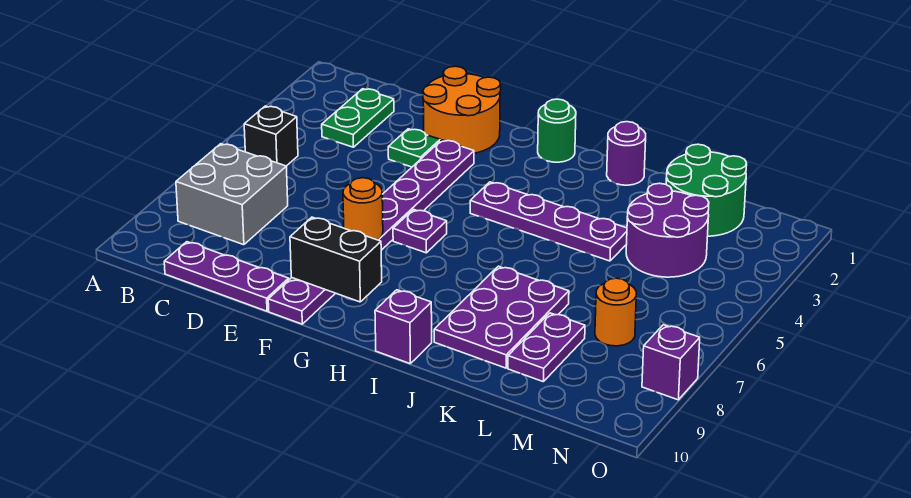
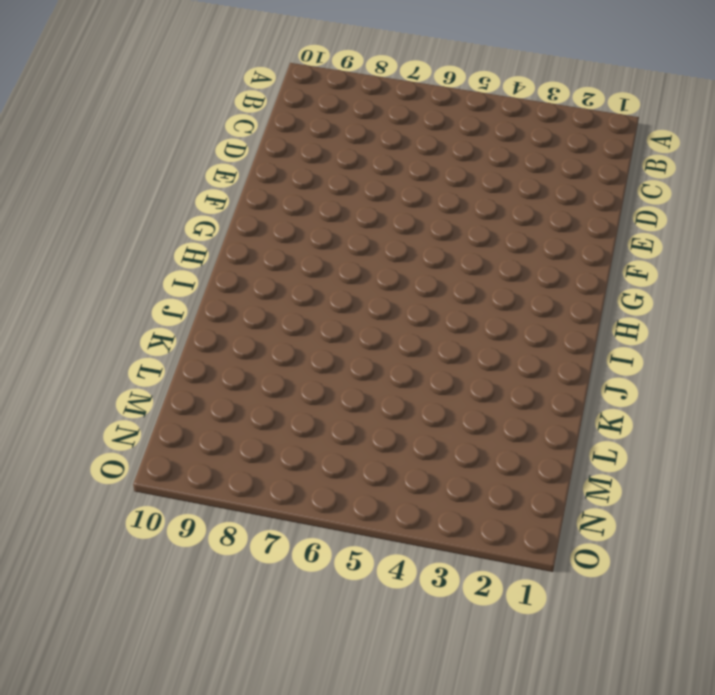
none -> black 1x1 brick [244,106,298,166]
none -> grey 2x2 brick [176,144,288,245]
none -> green 1x2 plate [322,89,394,147]

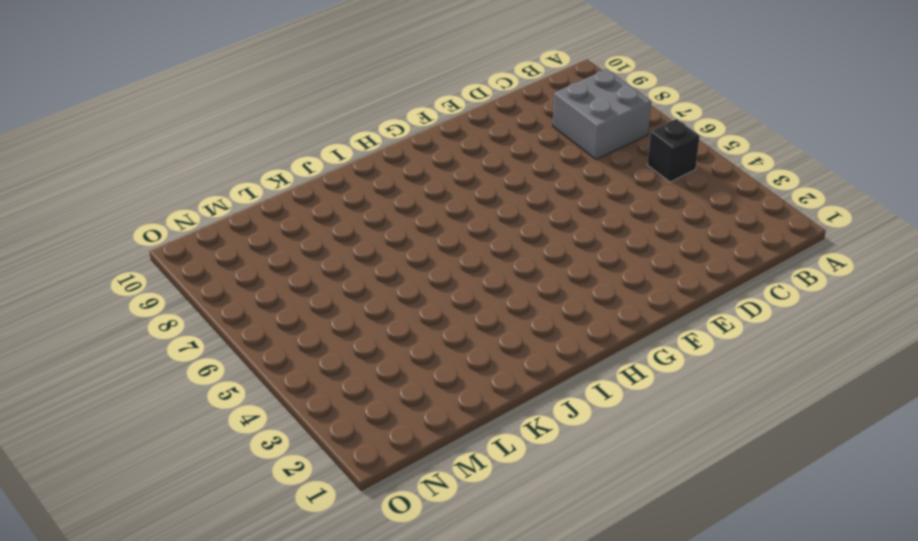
none -> green 1x2 plate [322,89,394,147]
none -> purple 1x3 plate [164,242,289,311]
none -> orange 2x2 round brick [423,66,501,153]

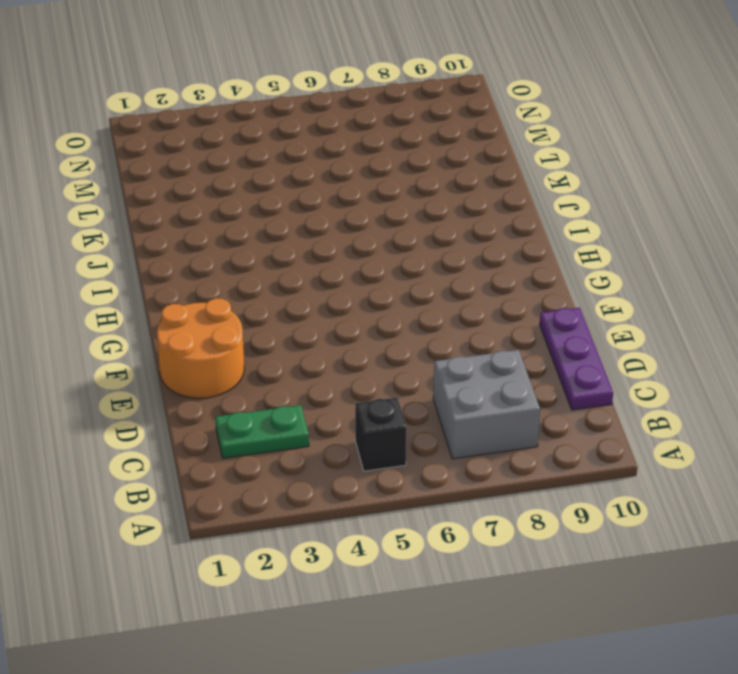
none -> green 1x1 plate [388,129,440,167]
none -> purple 1x8 plate [268,140,474,324]
none -> purple 1x1 plate [393,209,447,253]

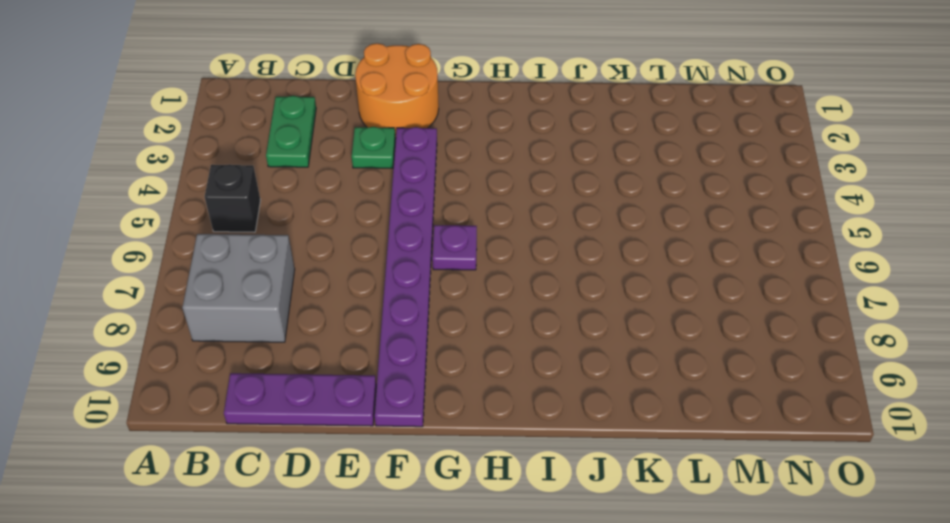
none -> green 1x1 round brick [538,99,576,162]
none -> purple 1x4 plate [470,182,627,261]
none -> purple 1x1 brick [375,290,432,364]

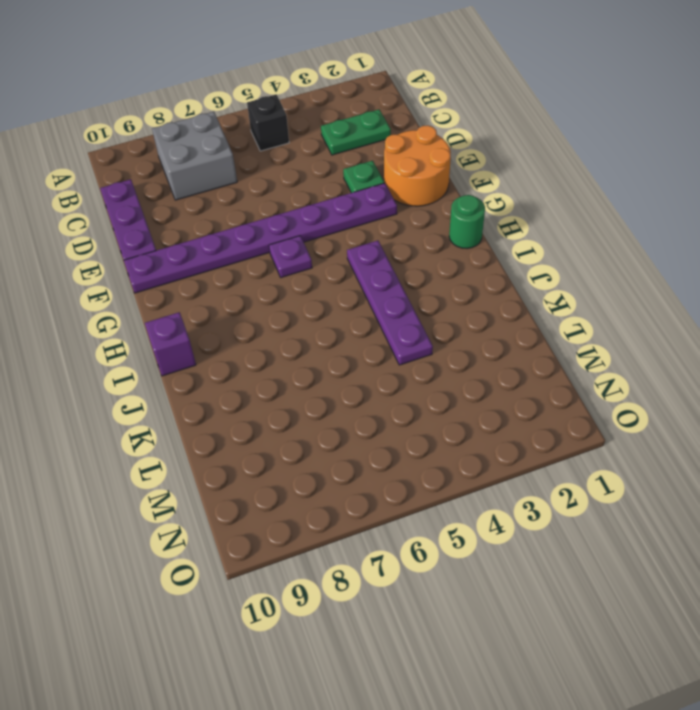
none -> purple 1x1 round brick [607,122,646,185]
none -> purple 2x3 plate [434,266,569,368]
none -> green 2x2 round brick [666,144,747,236]

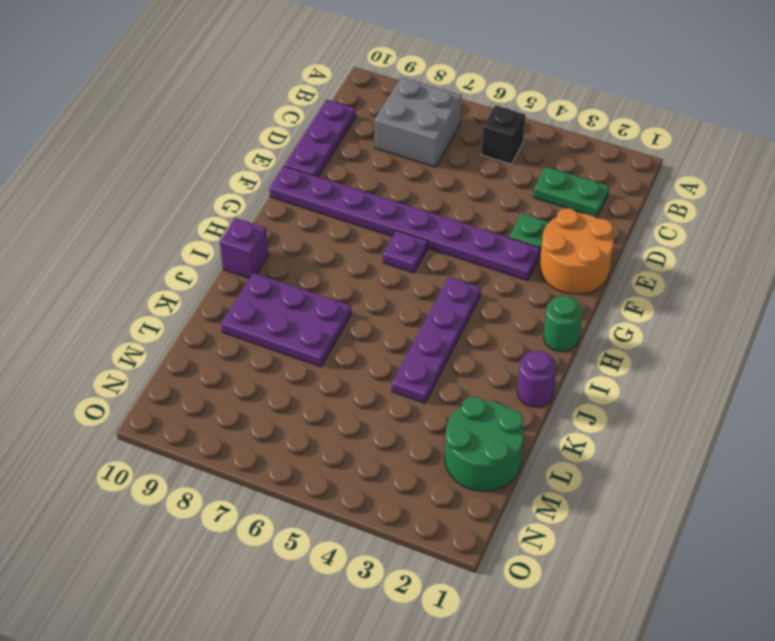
none -> purple 2x2 round brick [626,183,709,277]
none -> purple 1x2 plate [508,313,585,382]
none -> orange 1x1 round brick [595,278,637,346]

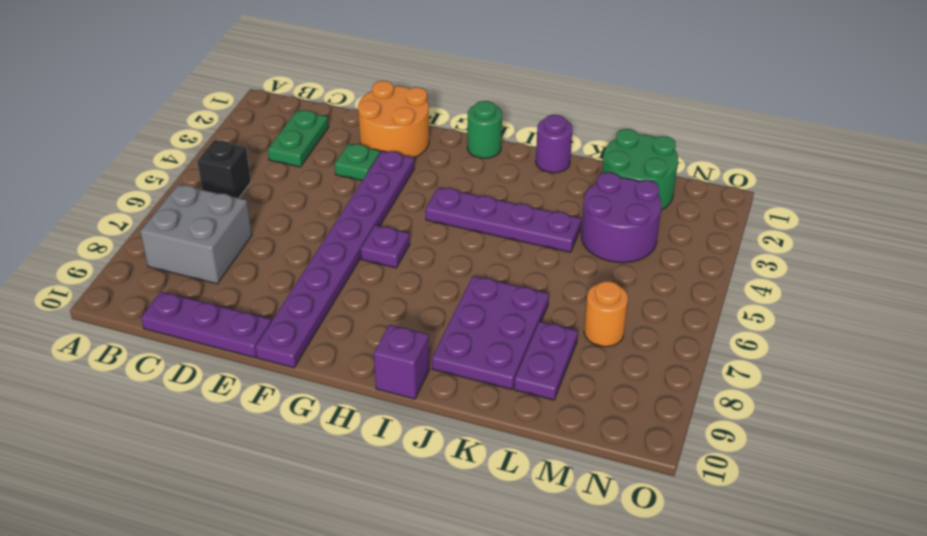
none -> purple 1x1 brick [642,325,700,400]
none -> orange 1x1 round brick [343,178,383,240]
none -> black 1x2 brick [290,217,382,302]

